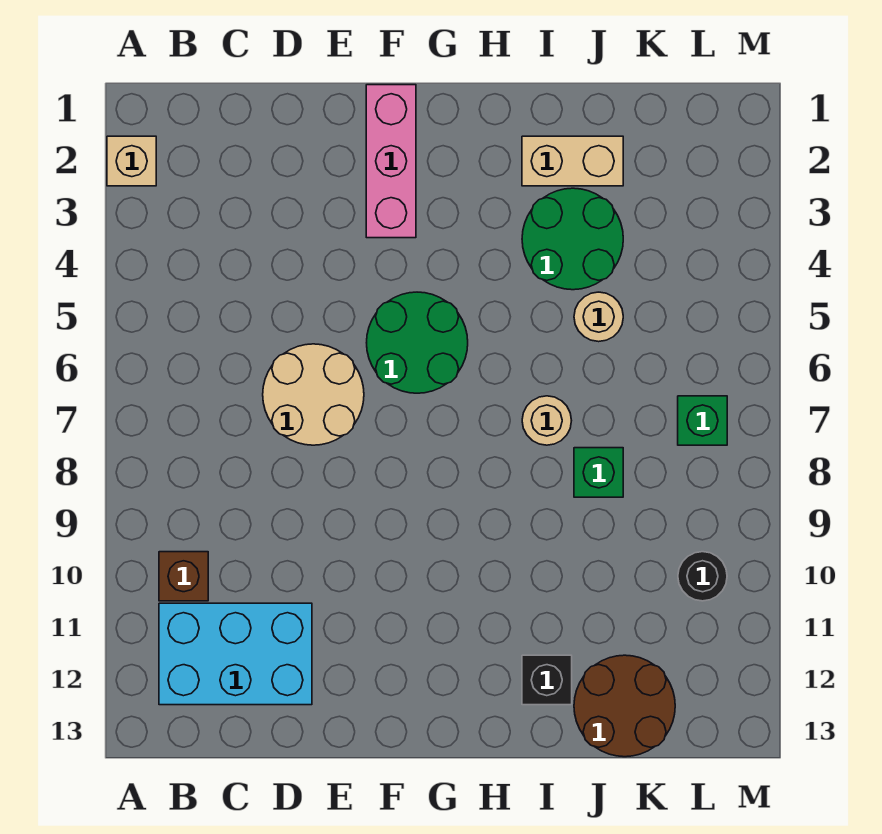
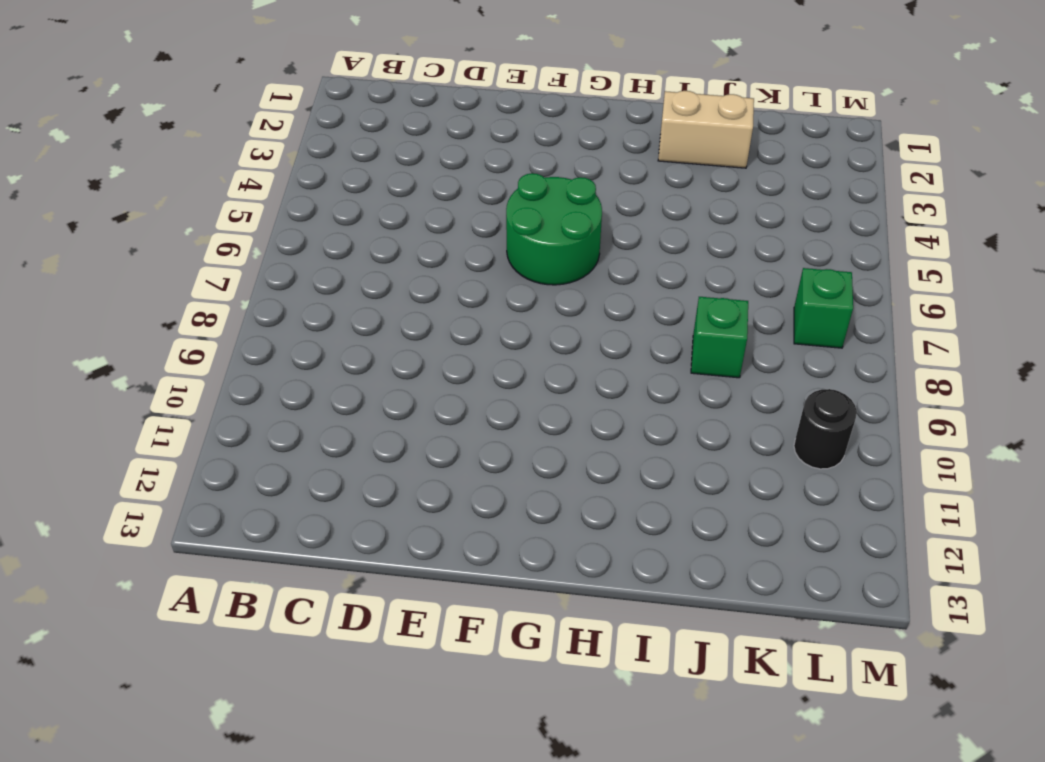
none -> tan 1x1 brick [107,136,156,186]
none -> brown 1x1 brick [159,552,208,601]
none -> cyan 2x3 brick [159,603,312,705]

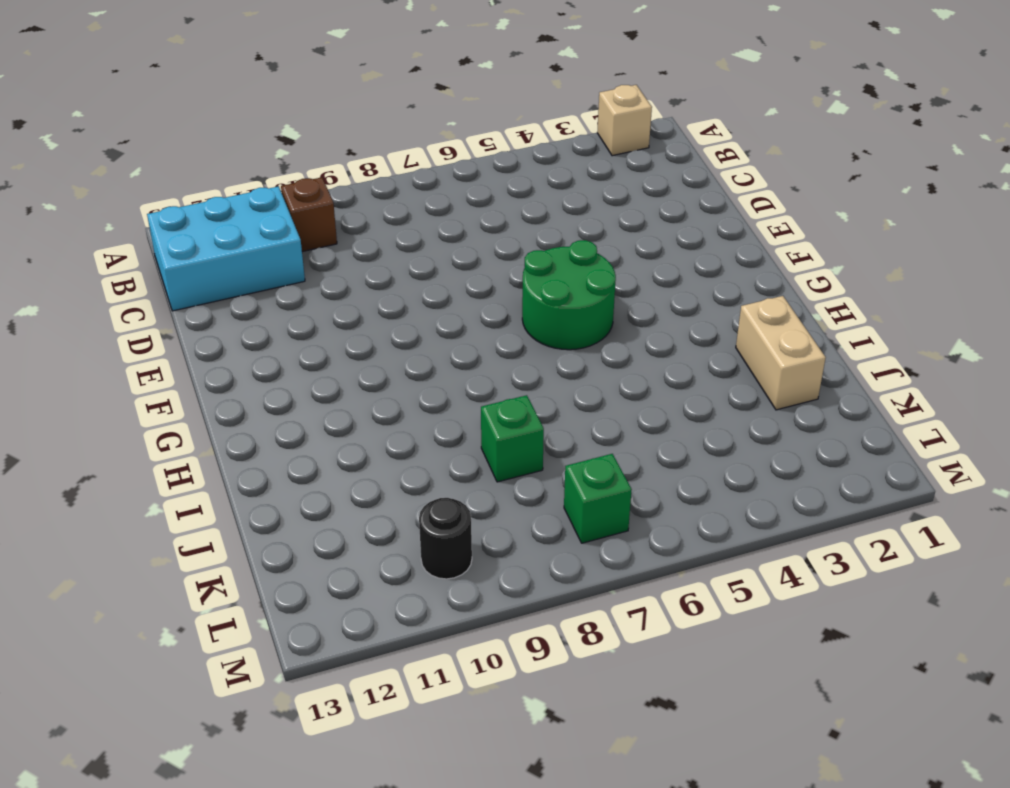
cyan 2x3 brick [147,186,305,311] -> cyan 2x3 brick turned to [159,603,312,705]
none -> tan 2x2 round brick [263,344,364,445]
none -> pink 1x3 brick [366,85,416,238]
none -> green 2x2 round brick [522,188,623,290]

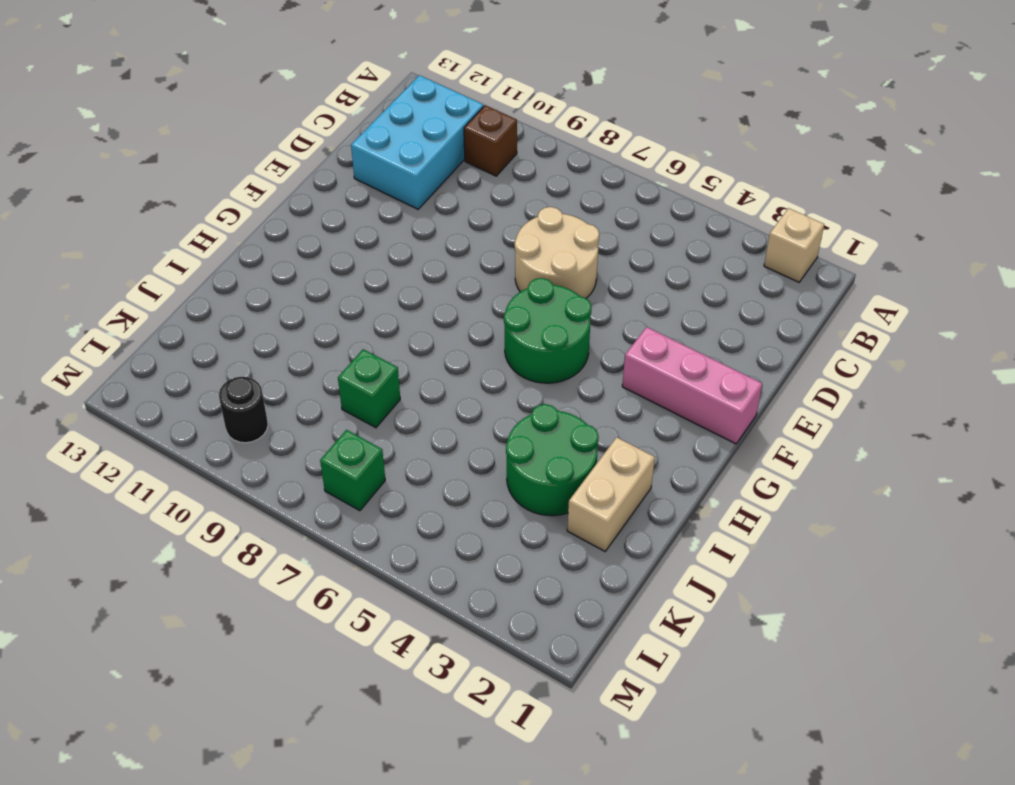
none -> tan 1x1 round brick [522,396,572,445]
none -> black 1x1 brick [522,655,572,705]
none -> tan 1x1 round brick [574,292,623,342]

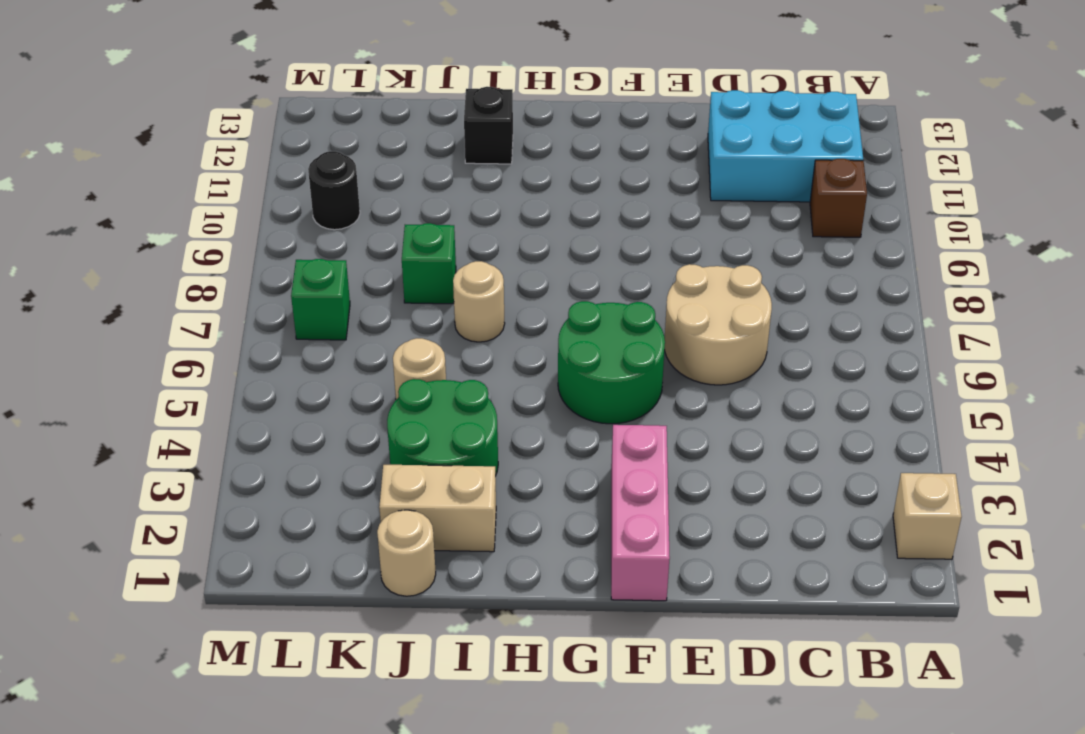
tan 1x1 round brick [377,510,436,596] -> none
none -> brown 2x2 round brick [574,655,675,757]

